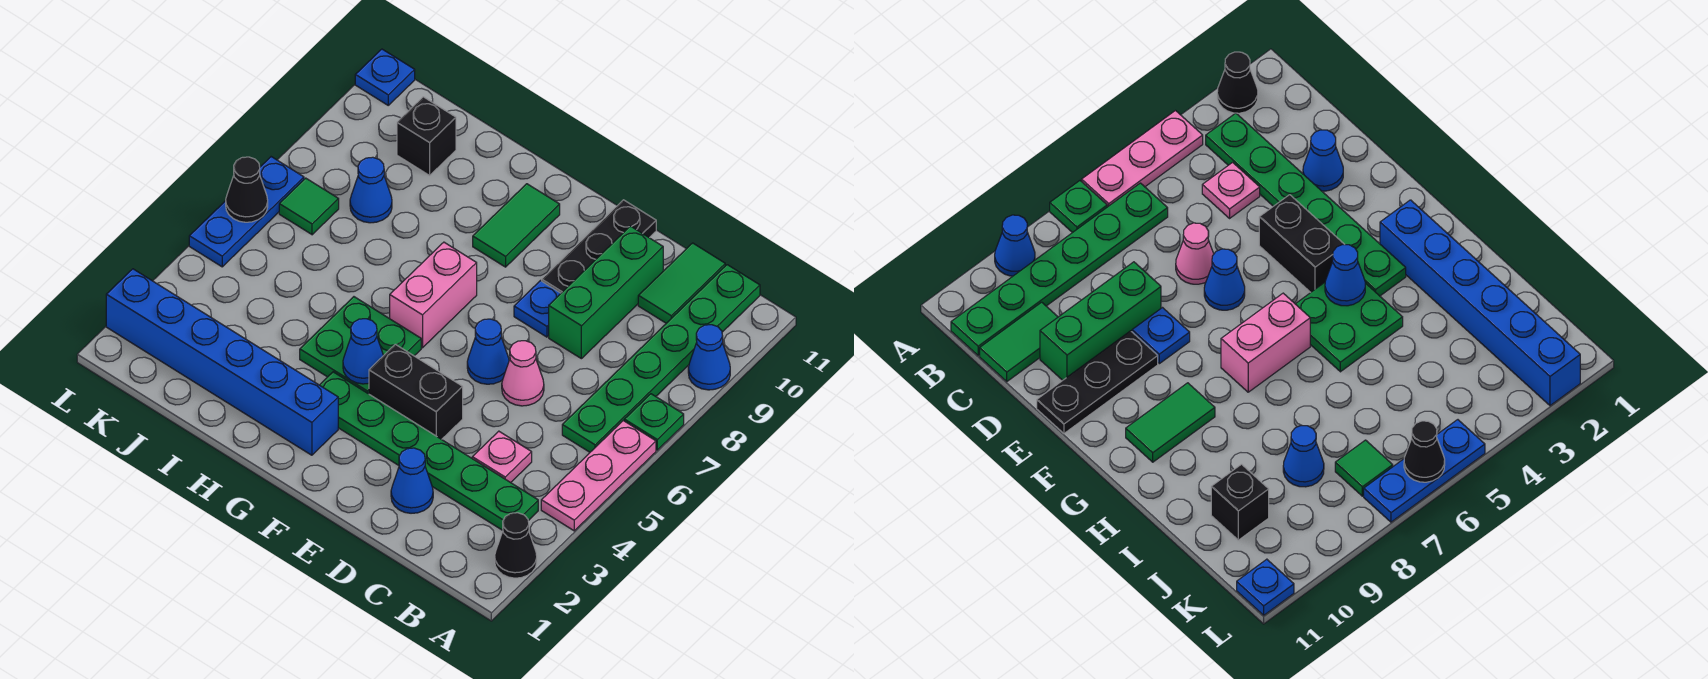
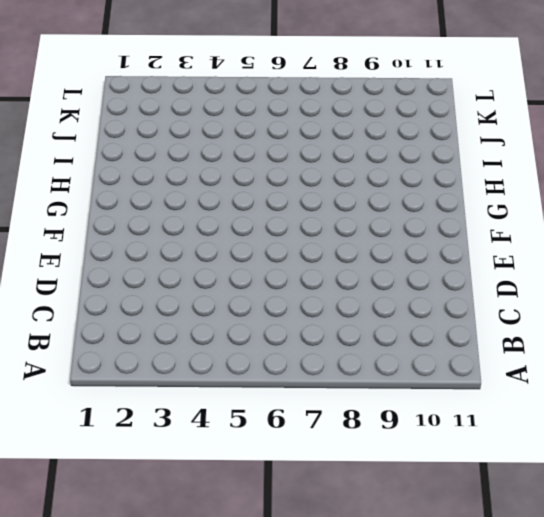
none -> black 1x1 cone [495,513,537,578]
none -> pink 1x3 plate [541,421,656,531]
none -> green 1x1 plate [624,394,684,450]

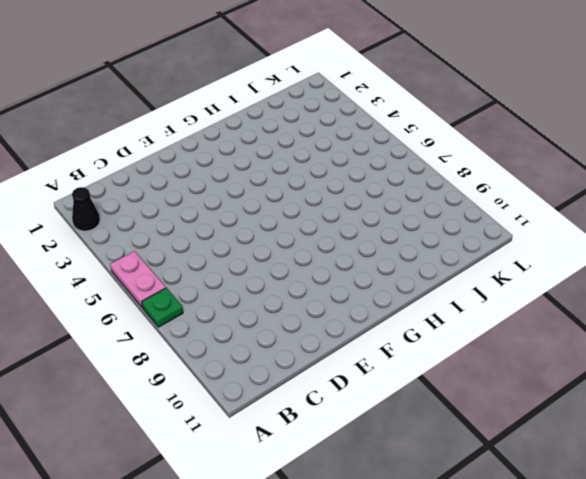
pink 1x2 plate [110,251,166,308] -> pink 1x3 plate [541,421,656,531]
none -> blue 1x1 cone [688,325,730,390]
none -> green 1x6 plate [320,372,538,530]
none -> green 1x6 plate [562,265,760,452]

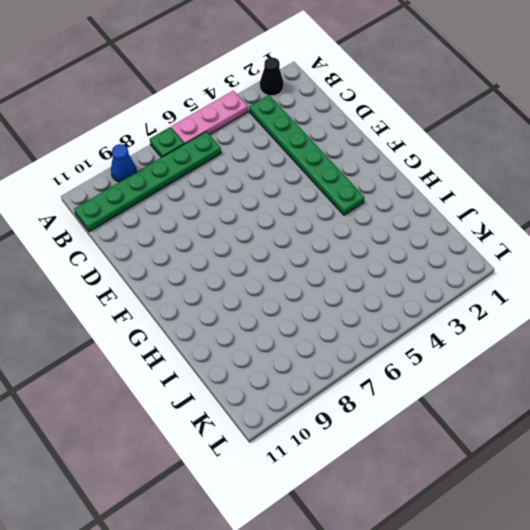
none -> pink 1x1 plate [472,431,532,483]
none -> green 1x2 tile [638,243,725,323]
none -> blue 1x1 cone [391,448,433,513]

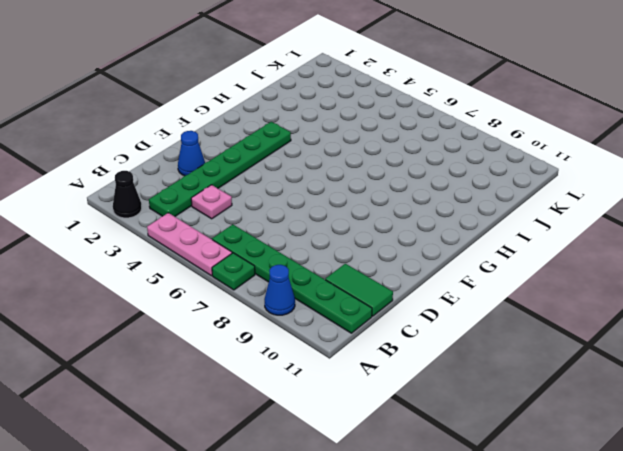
none -> pink 1x1 cone [502,341,544,406]
none -> green 1x3 brick [549,226,663,359]
none -> black 1x2 brick [369,344,463,439]

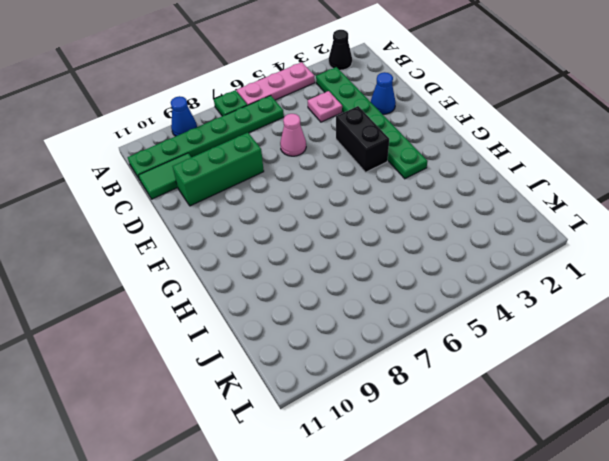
none -> blue 1x1 cone [467,319,509,384]
none -> blue 1x1 plate [514,281,561,337]
none -> black 1x3 plate [542,200,656,293]

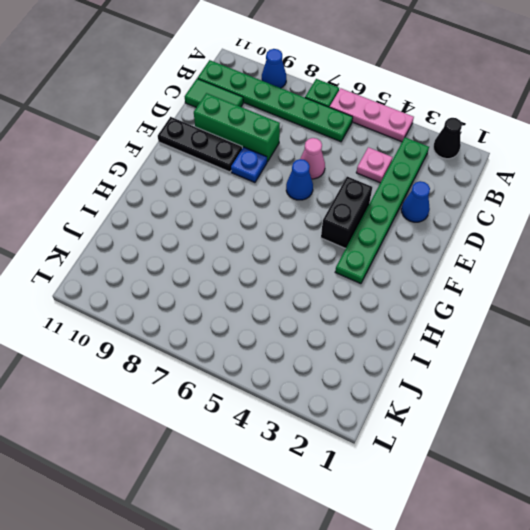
none -> blue 1x6 brick [106,269,338,455]
none -> green 2x2 plate [300,297,421,394]
none -> pink 1x2 brick [390,242,477,348]

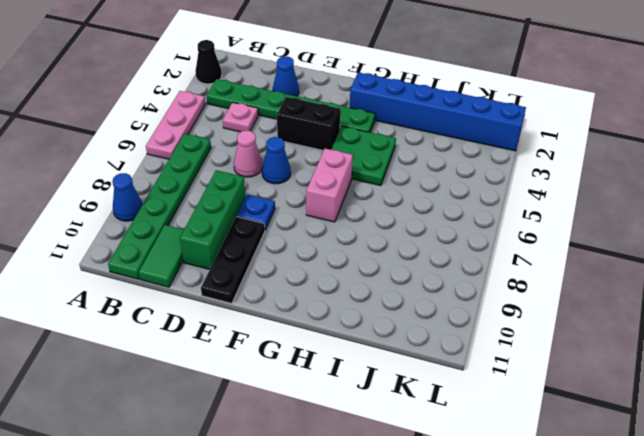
none -> green 1x1 plate [624,394,684,450]
none -> green 1x2 tile [473,184,560,267]
none -> blue 1x1 cone [350,157,392,223]

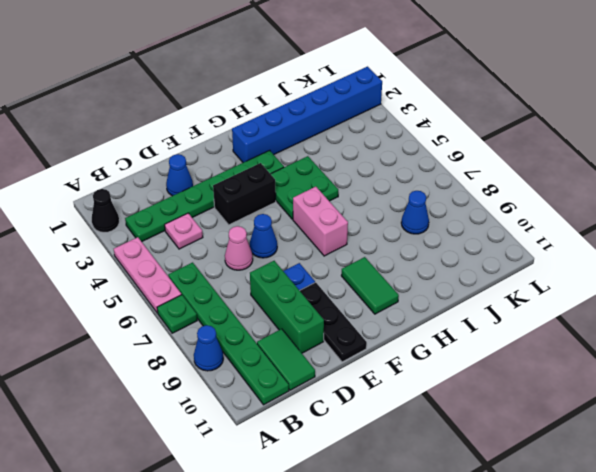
none -> black 1x1 brick [397,97,456,175]
none -> green 1x1 tile [279,178,339,235]
none -> blue 1x3 plate [189,157,304,267]

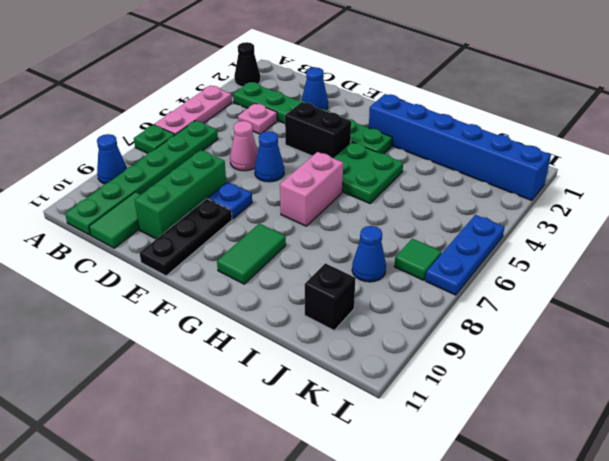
none -> blue 1x1 plate [355,49,415,105]
none -> blue 1x1 cone [343,319,384,384]
none -> black 1x1 cone [226,157,268,222]

